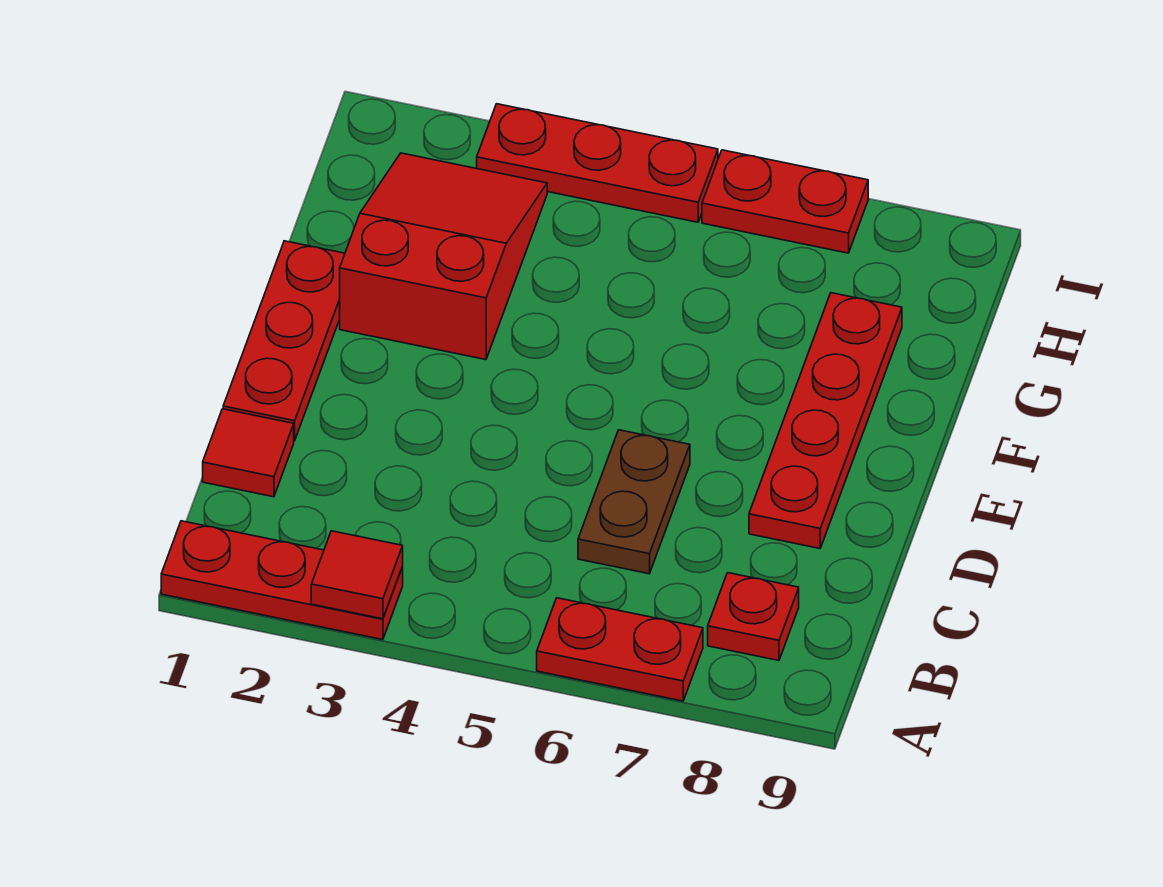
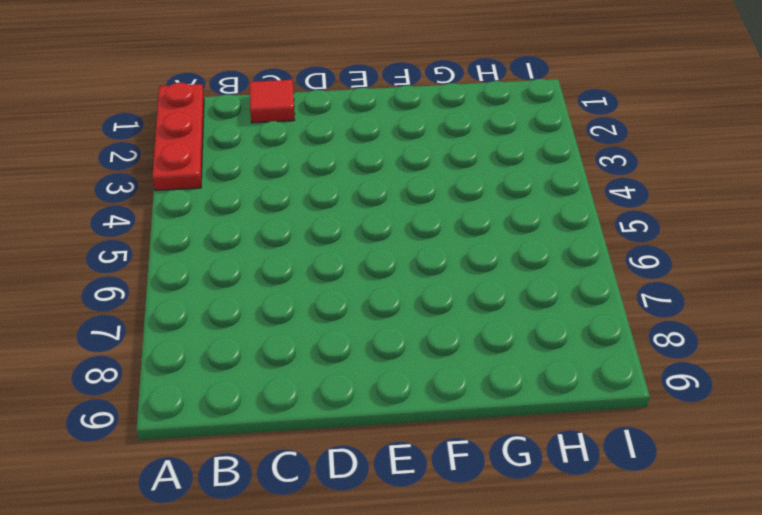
none -> red 1x2 plate [537,598,703,701]
none -> red 1x1 plate [708,573,799,661]

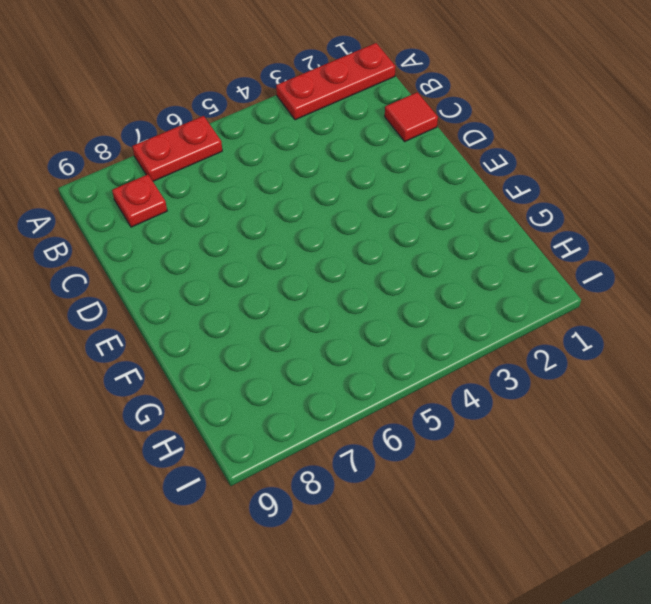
none -> brown 1x2 plate [578,430,690,574]
none -> red 1x3 plate [223,241,345,441]

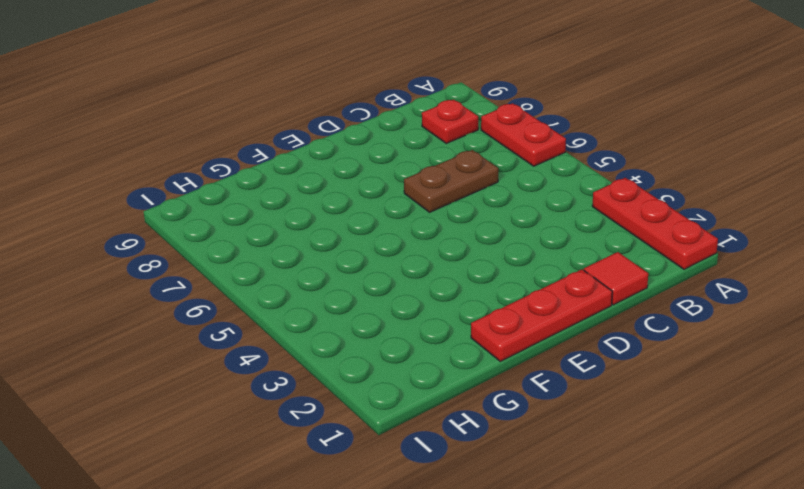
none -> red 1x4 plate [749,293,902,548]
none -> red 2x3 slope [340,153,547,360]

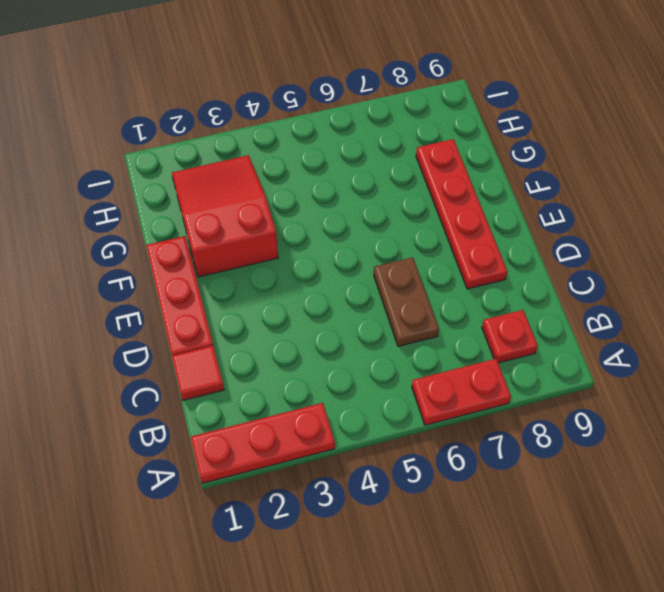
none -> red 1x3 plate [477,104,718,222]
none -> red 1x2 plate [702,150,868,253]

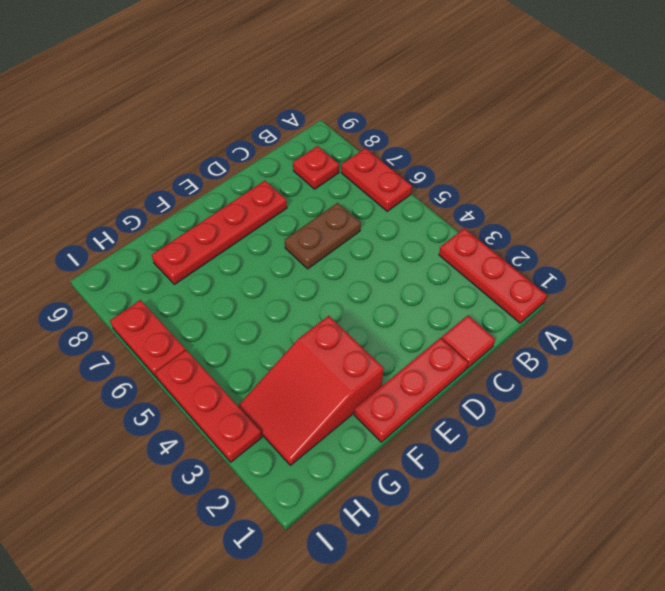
none -> red 1x1 tile [311,531,403,619]

